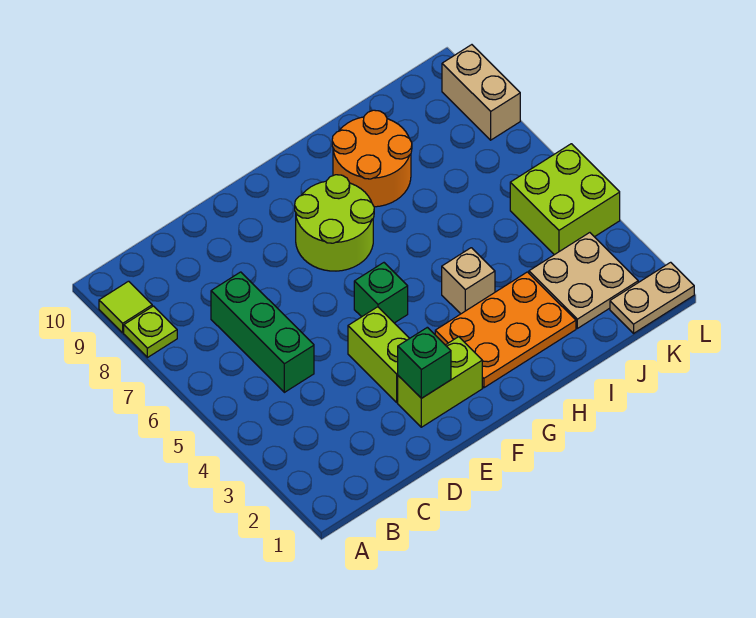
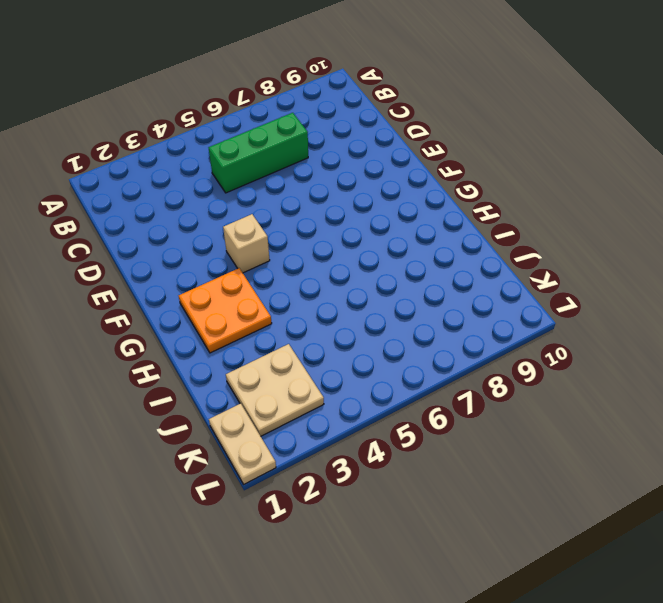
tan 1x1 brick [223,214,270,273] -> tan 1x1 brick moved to [442,248,495,314]
orange 2x2 plate [179,268,272,353] -> orange 2x3 plate [435,272,576,388]
none -> lime 1x1 plate [124,306,177,358]
none -> lime 1x1 tile [99,281,152,333]
none -> lime 1x2 brick [398,337,482,427]

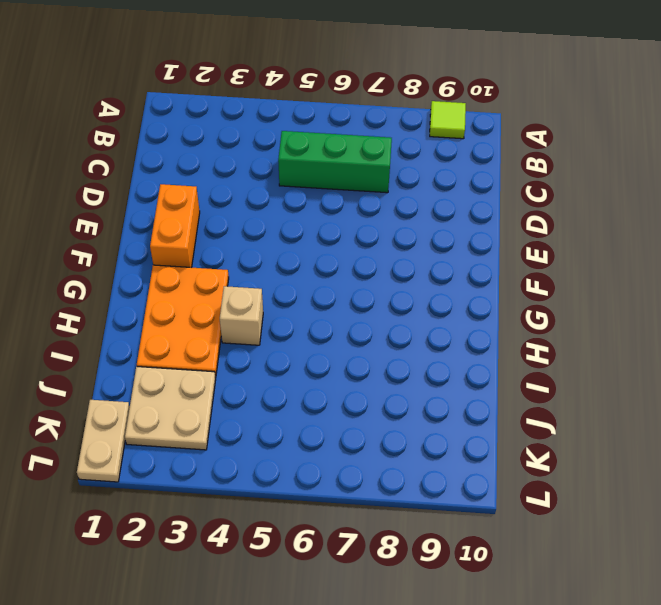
orange 1x2 brick [150,184,200,268] -> lime 1x2 brick [398,337,482,427]
none -> lime 1x1 plate [124,306,177,358]
none -> lime 1x2 brick [348,307,410,402]
none -> green 1x1 brick [354,263,408,323]

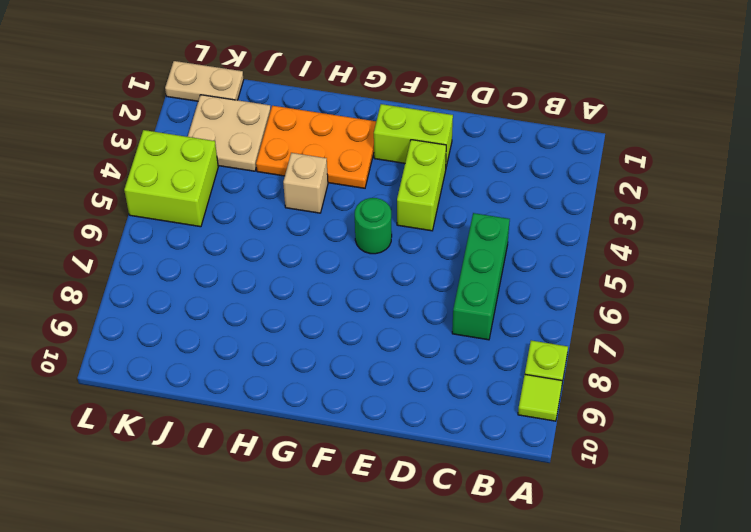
green 1x1 round brick [355,198,392,254] -> green 1x1 brick [354,263,408,323]
none -> lime 2x2 round brick [295,175,374,271]
none -> orange 2x2 round brick [332,110,412,207]
none -> tan 1x2 brick [442,45,520,140]

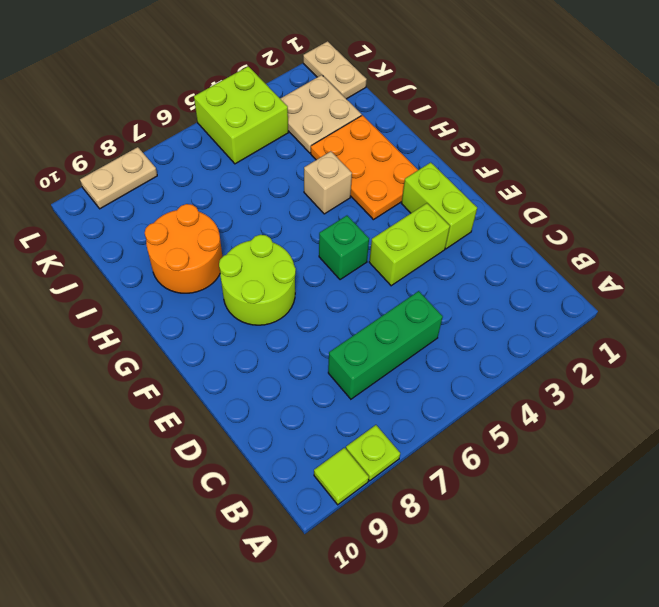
tan 1x2 plate [80,147,157,209] -> tan 1x2 brick [442,45,520,140]
none -> green 1x1 brick [398,327,451,398]

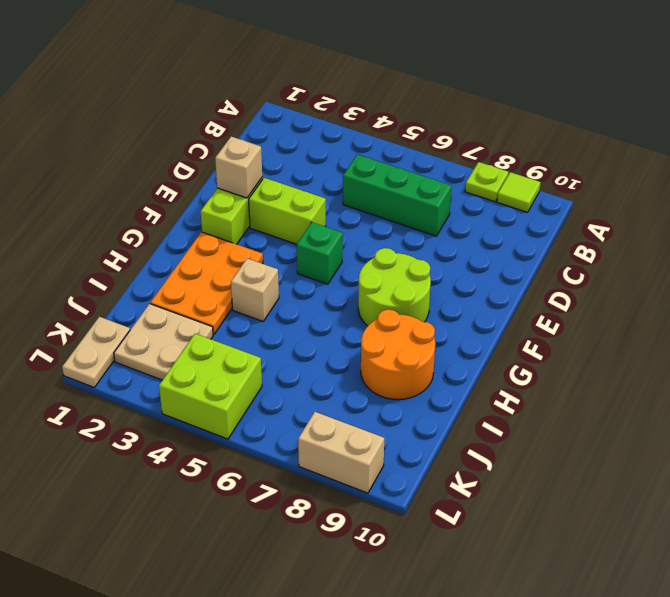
tan 1x1 brick [215,137,262,198] -> green 1x1 brick [398,327,451,398]

